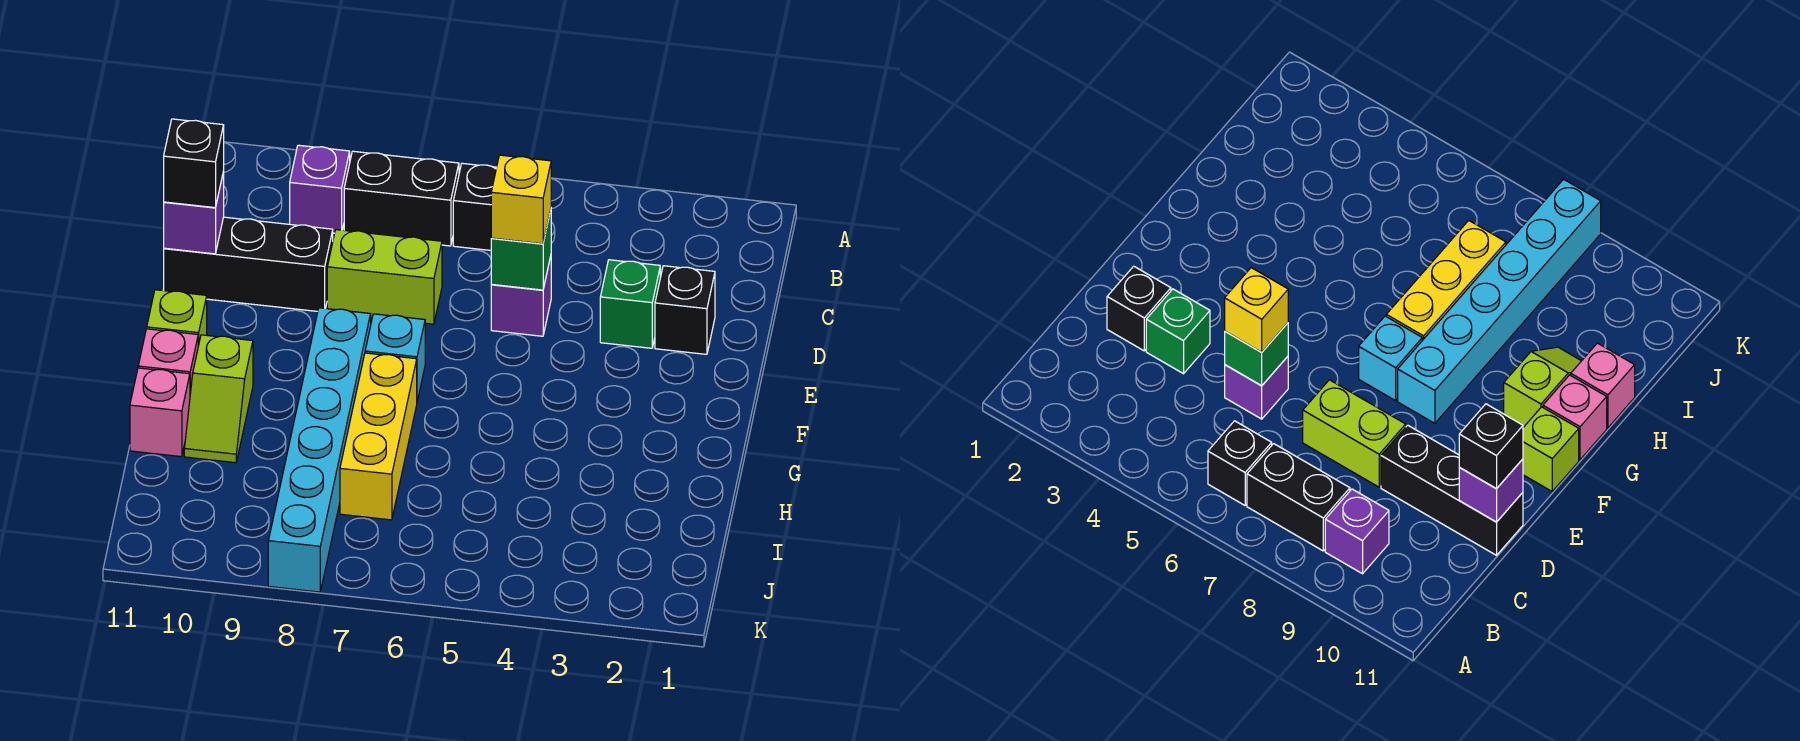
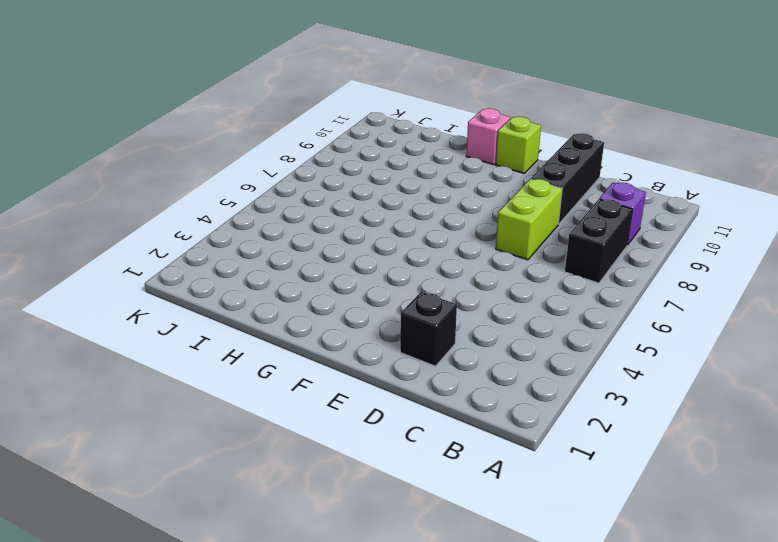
none -> black 1x1 brick [453,163,497,250]
none -> green 1x1 brick [600,260,660,348]
none -> purple 1x1 brick [491,256,551,336]

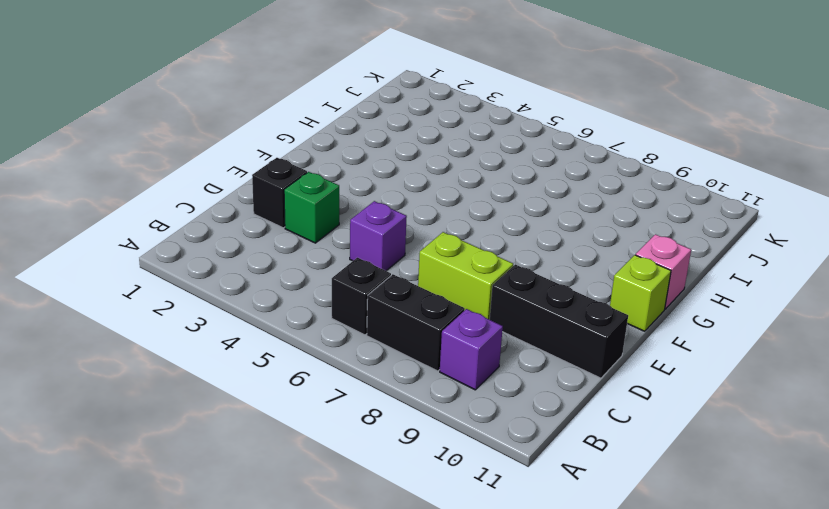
none -> cyan 1x1 brick [365,314,425,401]
none -> cyan 1x6 brick [268,308,371,592]
none -> yellow 1x3 brick [340,353,417,520]

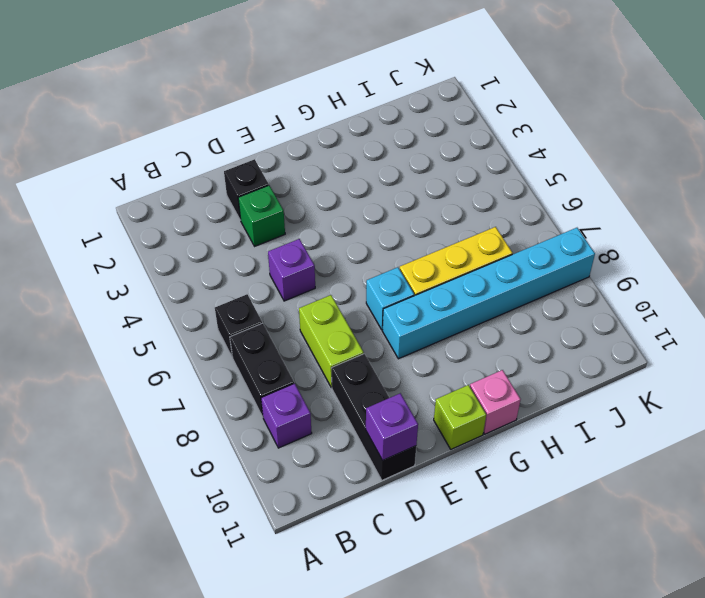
none -> lime 1x2 slope [184,335,253,463]
none -> pink 1x1 brick [130,368,190,457]
none -> green 1x1 brick [491,210,551,290]

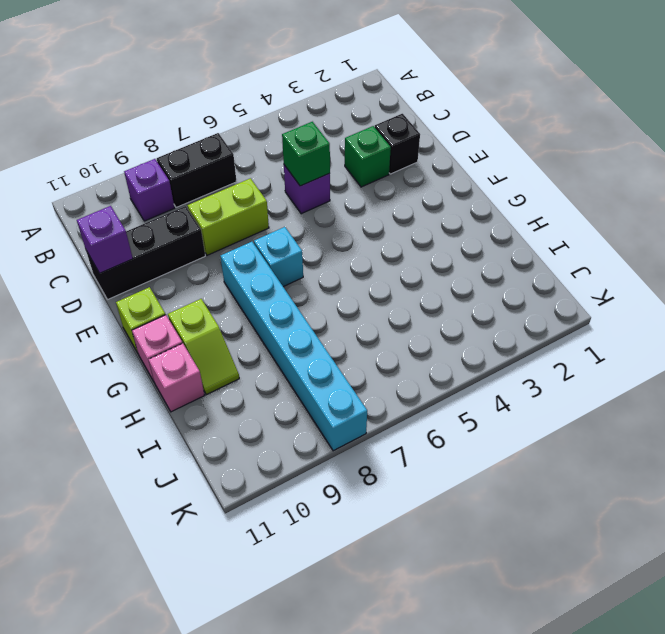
none -> black 1x1 brick [453,163,497,250]
none -> yellow 1x3 brick [340,353,417,520]
none -> yellow 1x1 brick [491,155,551,244]

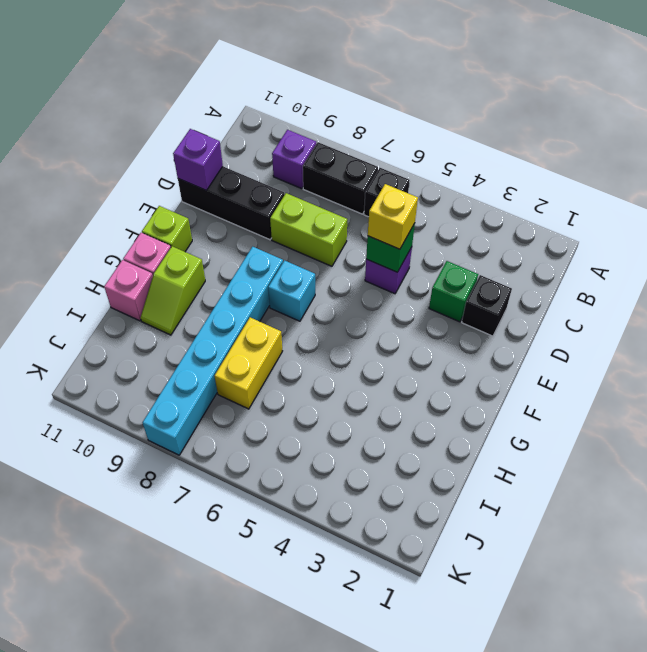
yellow 1x2 brick [215,317,282,409] -> yellow 1x3 brick [340,353,417,520]
none -> black 1x1 brick [164,119,224,208]

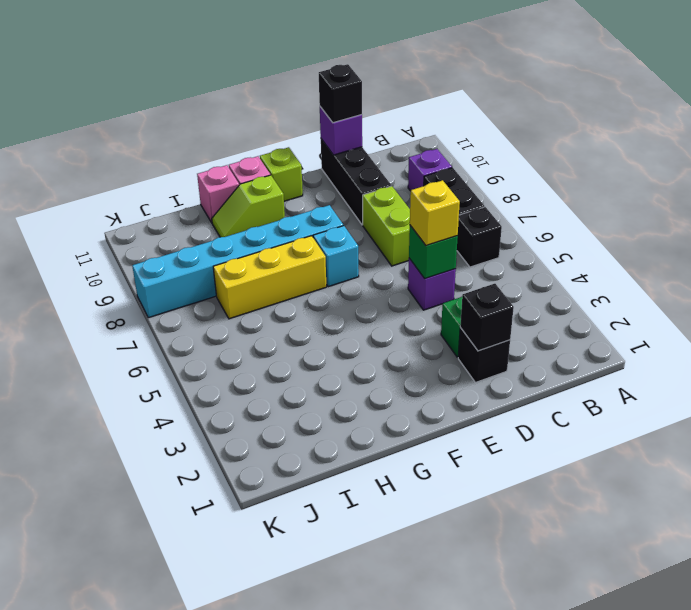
black 1x1 brick [460,284,514,351] -> none

